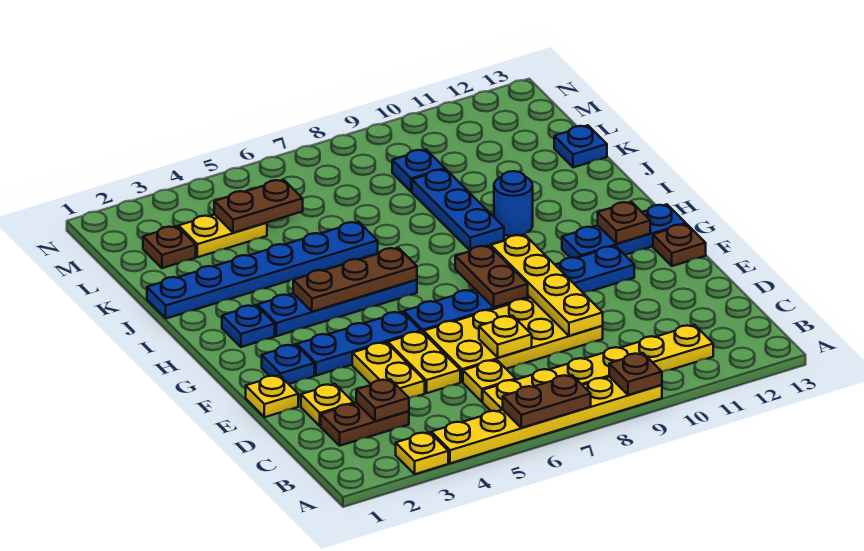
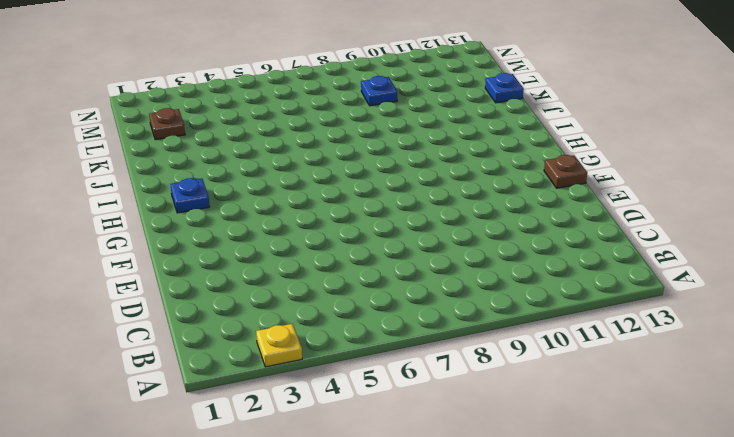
none -> yellow 1x6 plate [431,377,662,463]
none -> yellow 1x6 plate [483,325,713,411]
none -> brown 1x2 plate [321,403,409,446]
none -> yellow 1x1 plate [463,360,516,402]

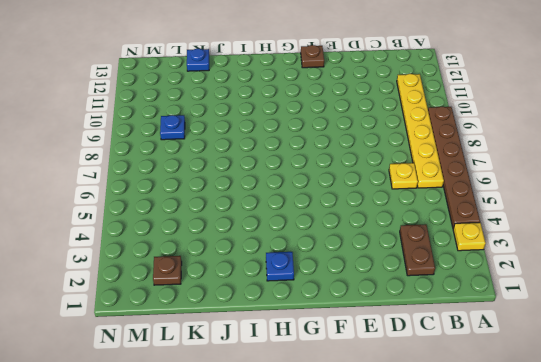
brown 1x6 plate [428,106,480,228] -> yellow 1x6 plate [431,377,662,463]
none -> yellow 1x1 plate [301,384,354,426]
none -> yellow 1x2 plate [352,342,425,398]
none -> yellow 1x2 plate [388,331,460,393]
none -> yellow 2x4 plate [424,298,603,382]

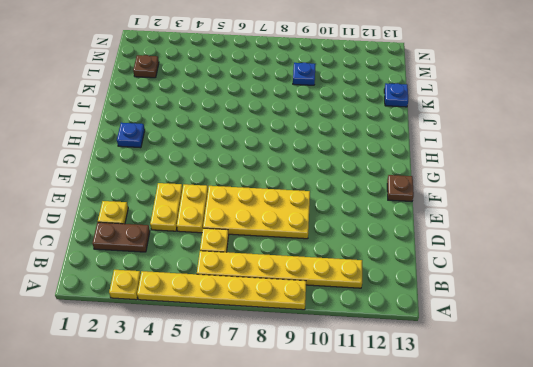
none -> yellow 1x1 plate [246,375,298,417]
none -> blue 1x1 plate [262,344,314,384]
none -> blue 1x3 plate [297,312,421,376]
none -> blue 1x6 plate [404,246,634,333]

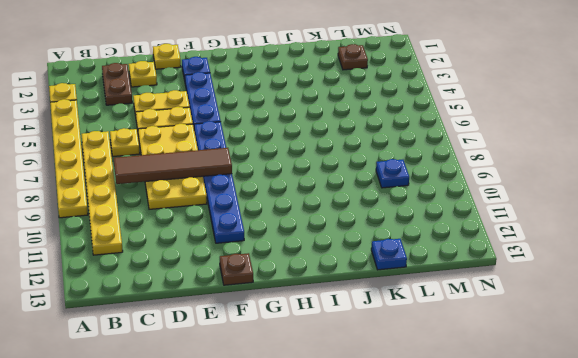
brown 1x4 tile [114,148,232,184] -> brown 1x2 plate [455,246,528,307]
none -> blue 1x3 plate [562,204,686,258]
none -> blue 1x1 plate [222,305,275,347]
none -> blue 1x4 plate [258,280,417,336]
none -> blue 1x3 plate [412,169,504,250]

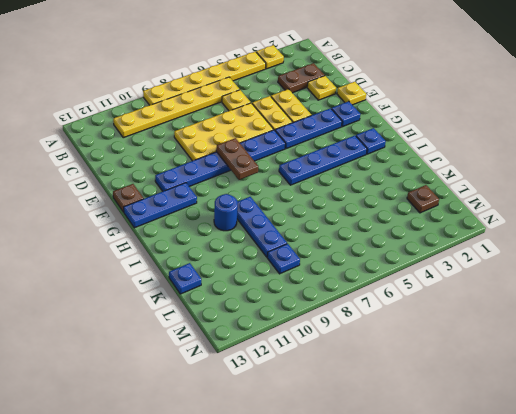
none -> blue 1x6 plate [147,222,378,319]
none -> yellow 1x2 plate [179,214,267,257]
none -> brown 1x2 plate [503,375,591,428]
none -> brown 1x1 plate [609,353,662,395]

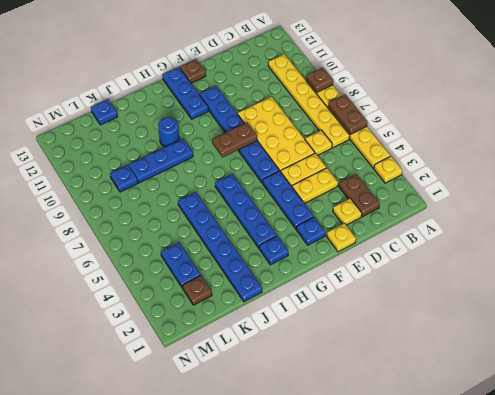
blue 1x2 plate [161,243,201,288] -> yellow 1x2 plate [179,214,267,257]
none -> brown 1x1 plate [356,379,409,421]
none -> yellow 1x1 plate [479,316,532,358]
none -> yellow 1x4 plate [491,235,603,336]
none -> brown 1x1 plate [598,202,650,244]

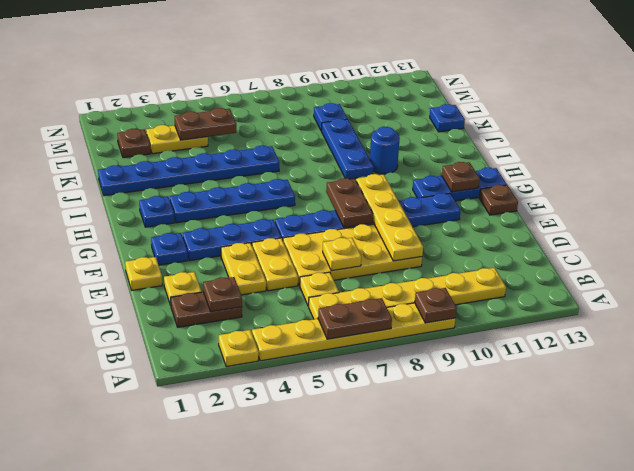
none -> brown 1x3 plate [293,248,417,312]

